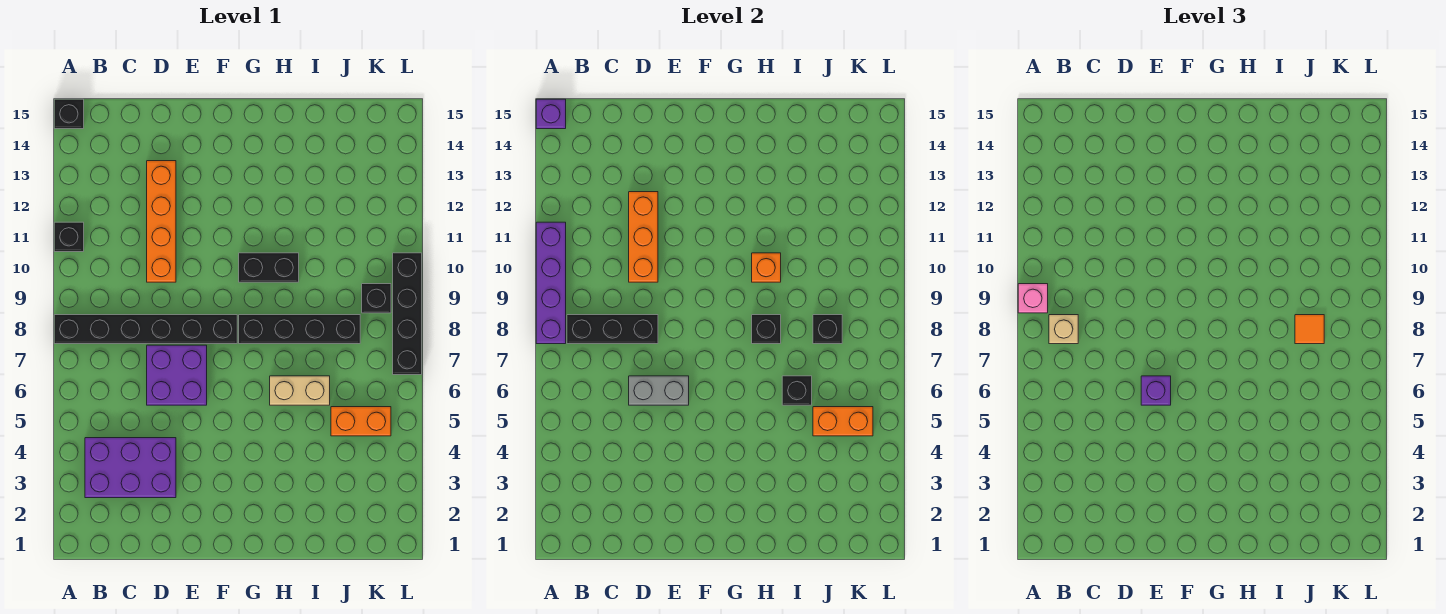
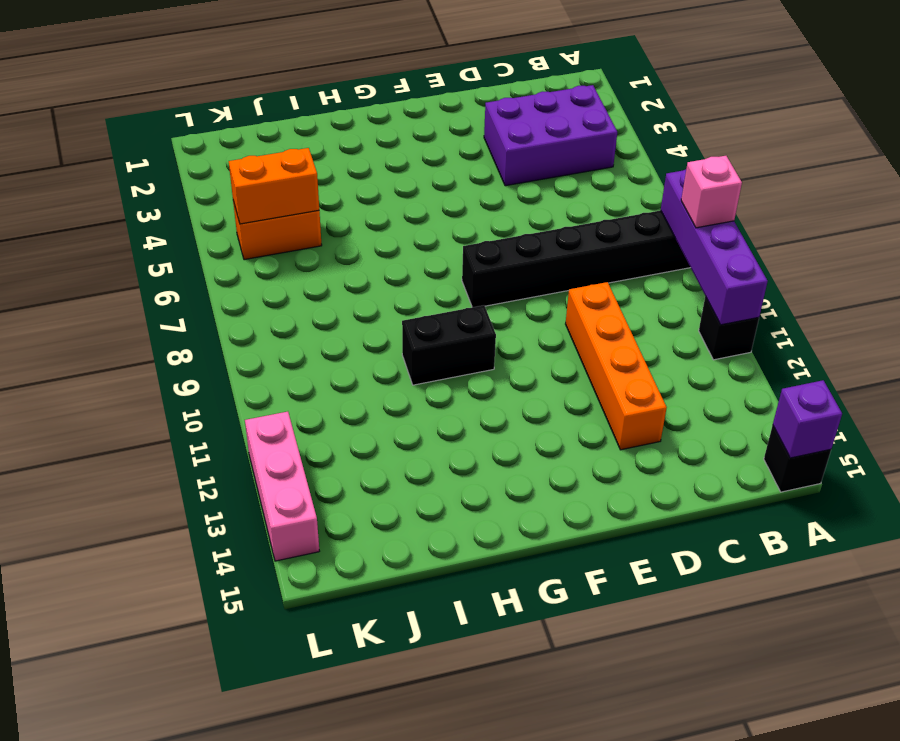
pink 1x3 brick [245,412,319,561] -> none
none -> purple 2x2 brick [147,345,207,405]
none -> black 1x4 brick [239,315,360,344]
none -> tan 1x2 brick [270,376,330,405]

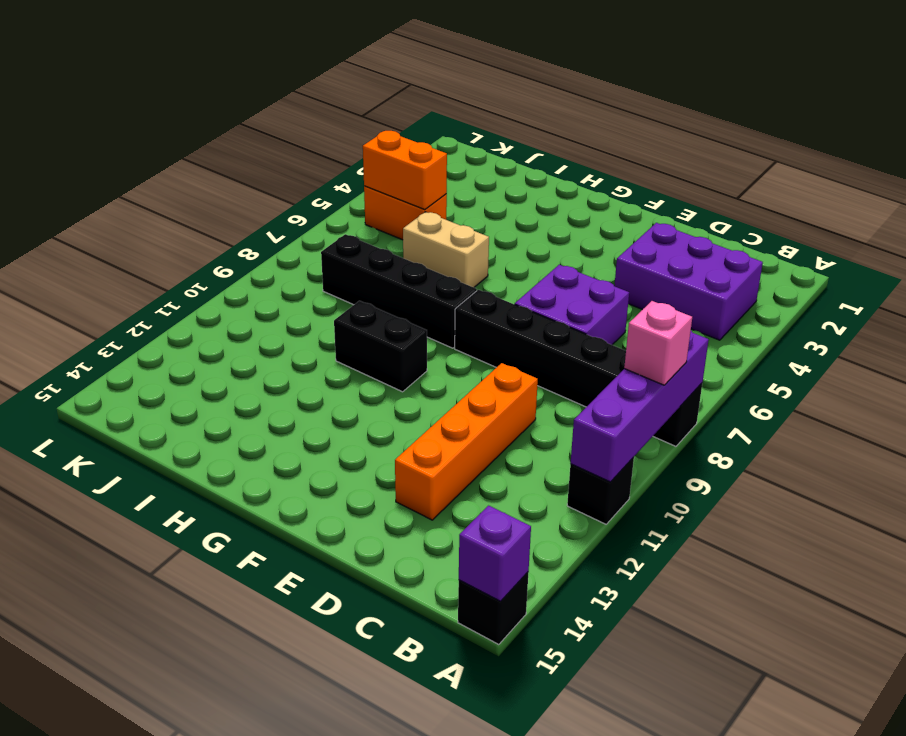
none -> black 1x1 brick [362,284,391,313]
none -> black 1x4 brick [393,253,422,375]
none -> black 1x3 brick [567,315,658,344]

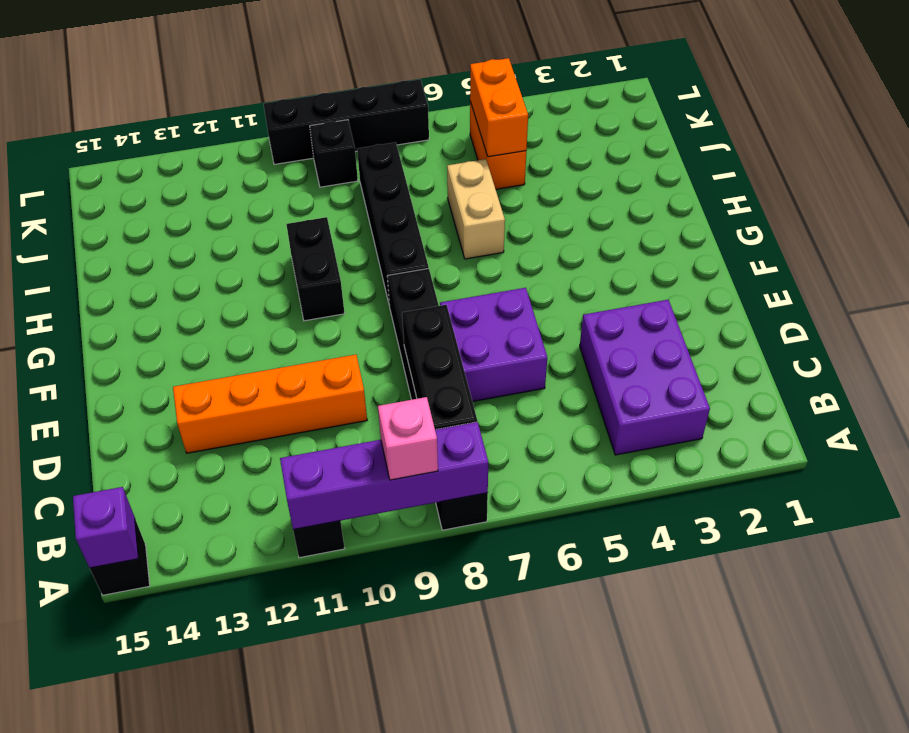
none -> grey 1x2 brick [629,376,689,405]
none -> orange 1x3 brick [629,192,658,282]
none -> black 1x1 brick [752,315,781,344]

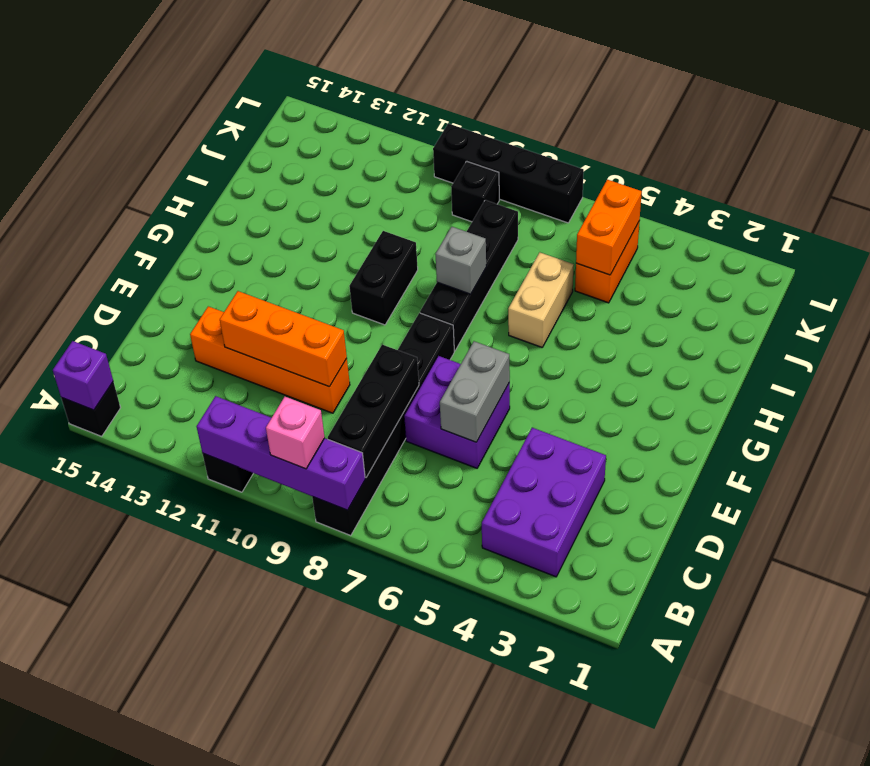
grey 1x1 brick [435,227,486,294] -> black 1x1 brick [752,315,781,344]
none -> orange 1x1 brick [752,253,781,282]
none -> black 1x1 brick [782,376,812,405]
none -> black 1x1 brick [813,315,842,344]

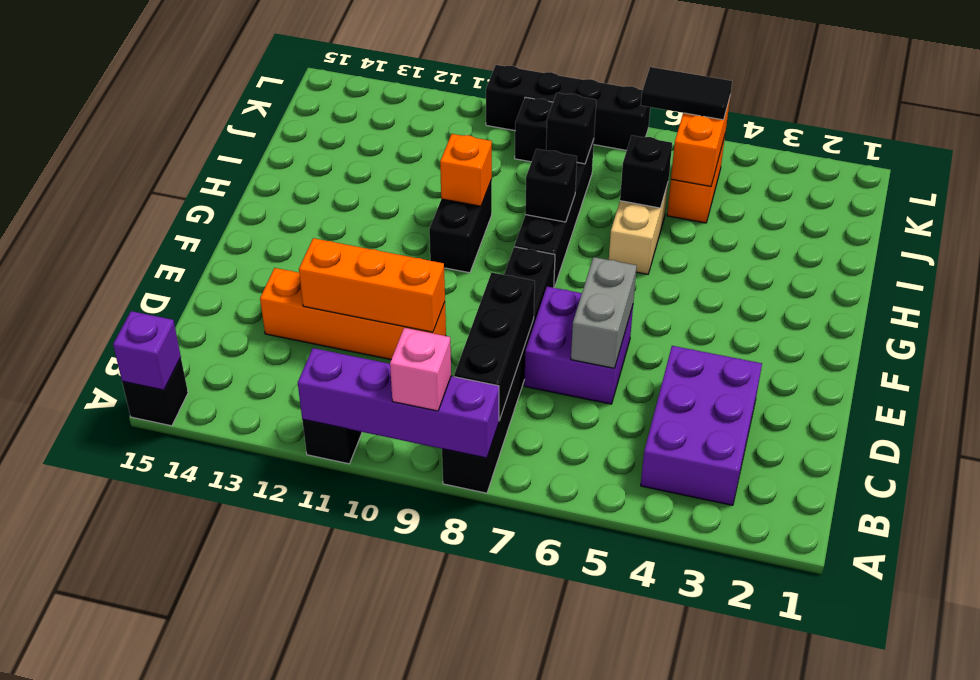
black 1x2 tile [641,67,732,120] -> none
none -> tan 1x1 brick [1049,315,1078,344]
none -> purple 1x1 brick [1141,376,1171,405]
none -> orange 1x1 tile [1295,315,1324,344]

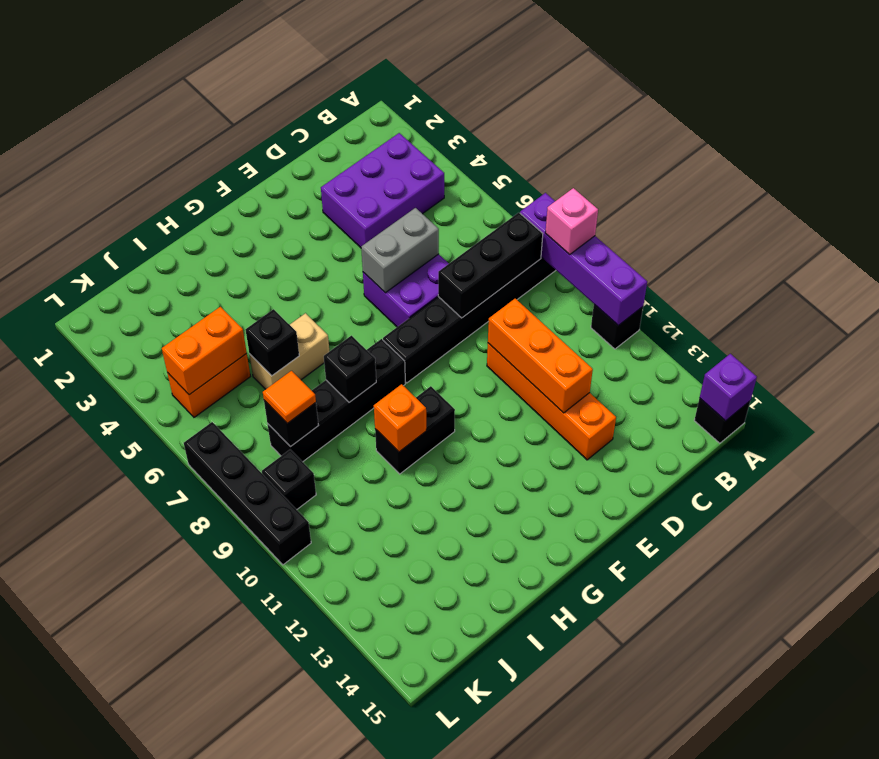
none -> tan 1x1 brick [1049,315,1078,344]
none -> purple 1x1 brick [1141,376,1171,405]

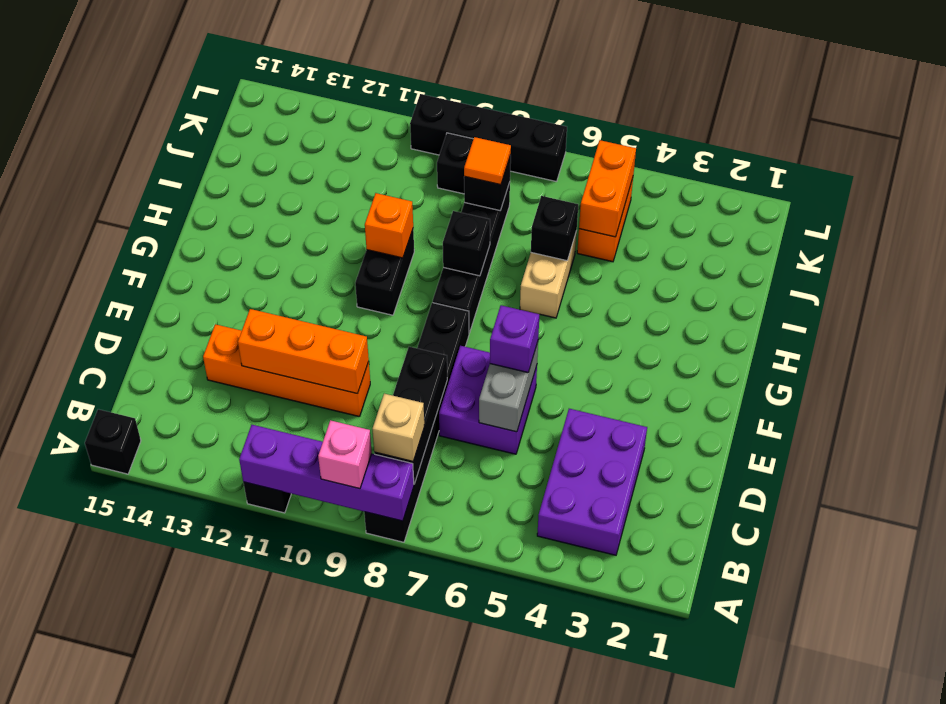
none -> purple 1x1 brick [536,99,566,129]

